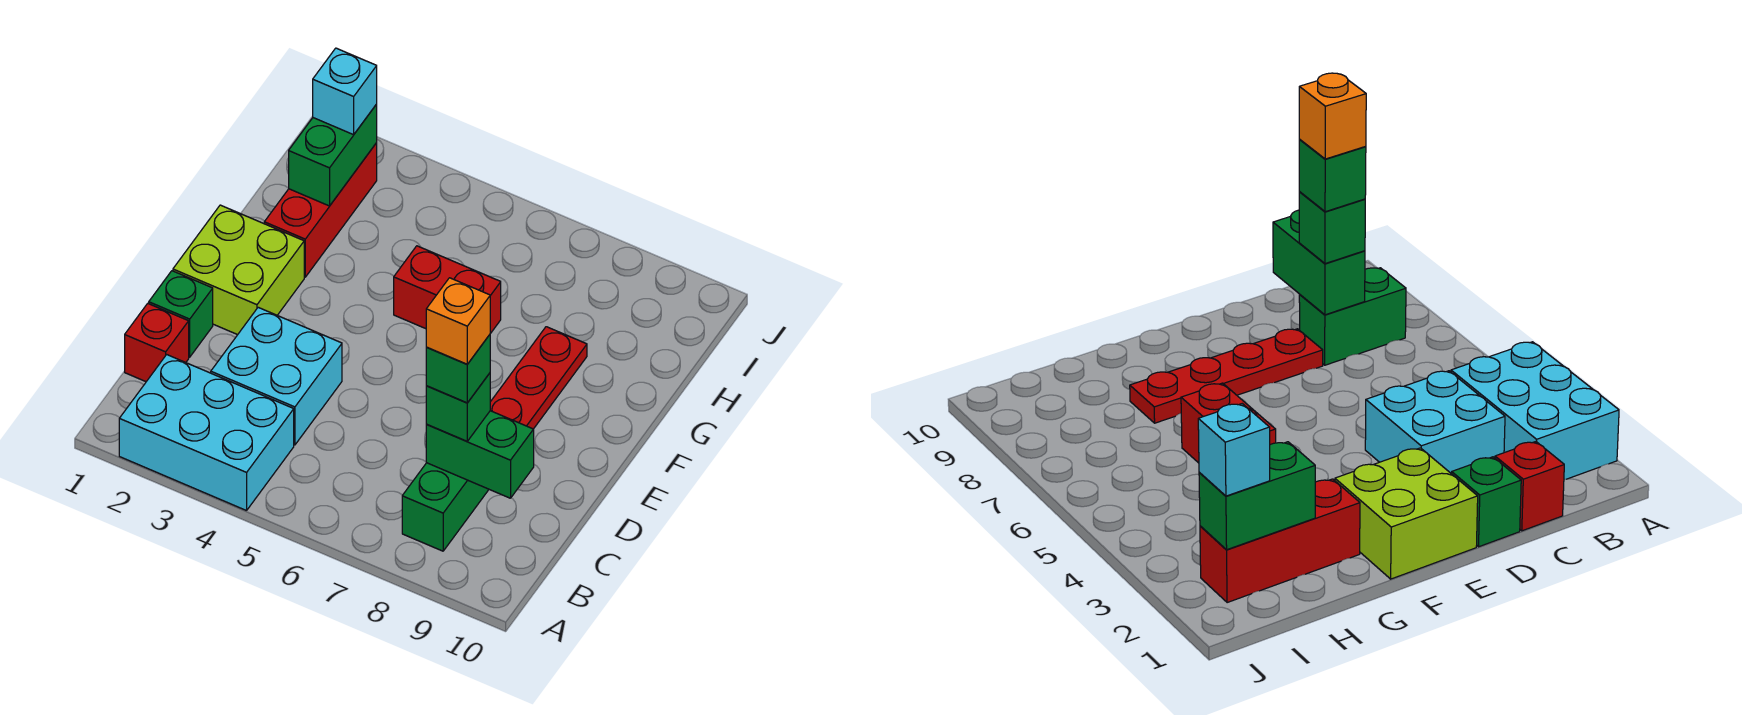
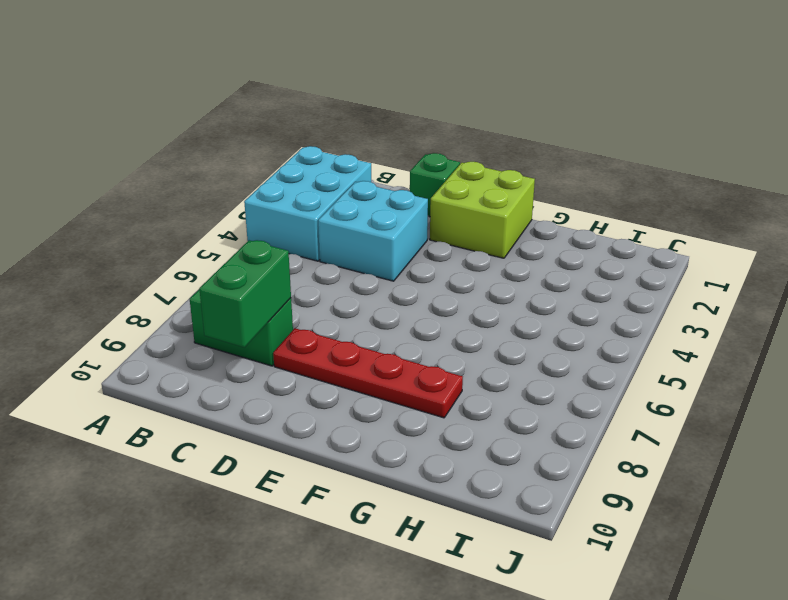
none -> red 1x1 brick [125,304,189,382]
none -> red 1x3 brick [264,143,377,277]
none -> red 1x2 brick [394,246,501,334]

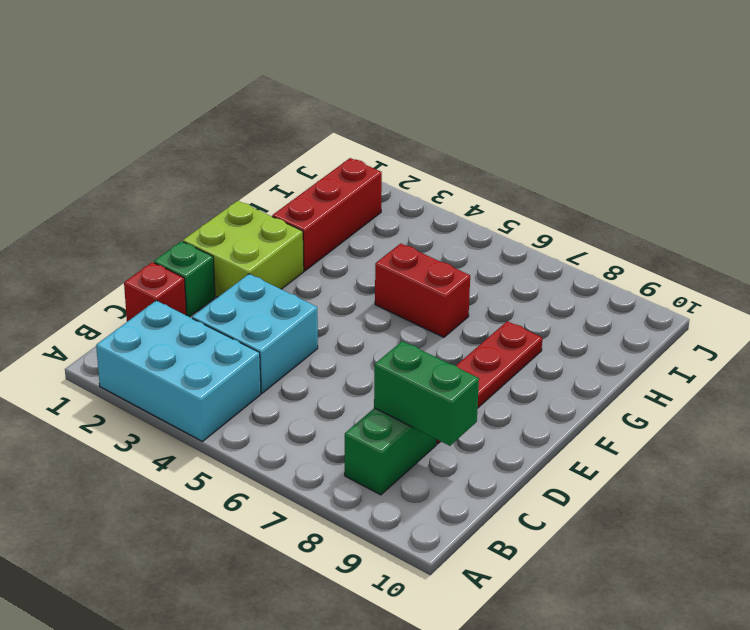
none -> green 1x2 brick [289,104,377,206]
none -> green 1x1 brick [426,373,490,441]
none -> cyan 1x1 brick [313,48,377,135]

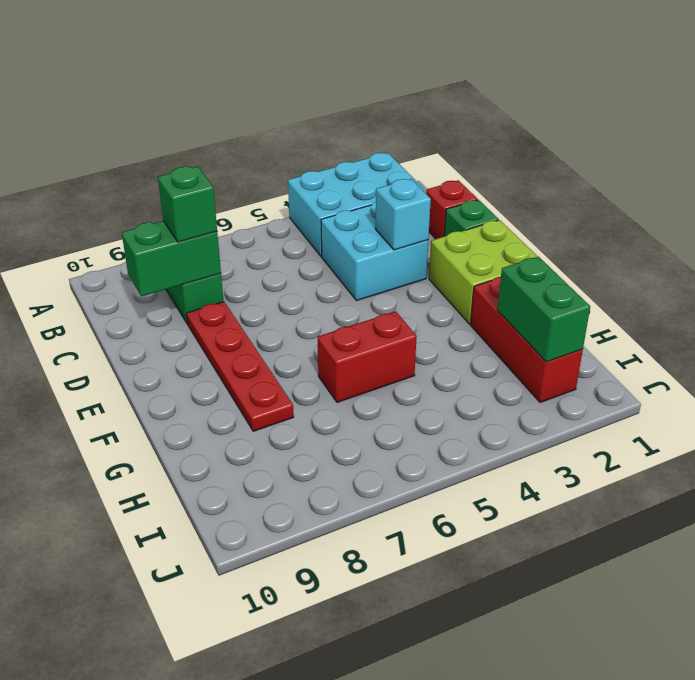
cyan 1x1 brick [375,179,431,250] -> cyan 1x1 brick moved to [313,48,377,135]
none -> green 1x1 brick [426,335,490,403]
none -> orange 1x1 brick [426,278,490,364]

